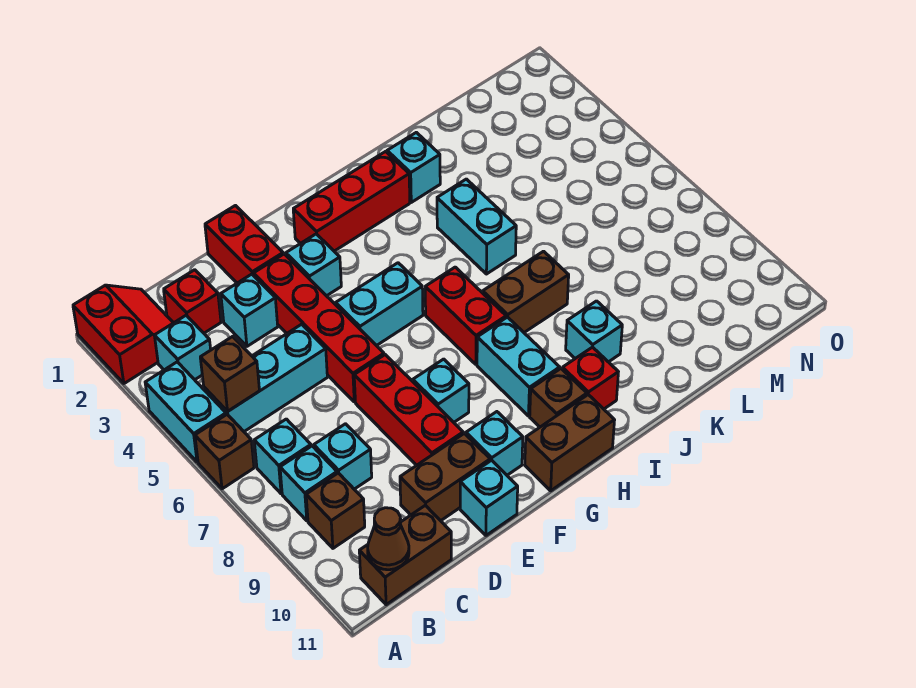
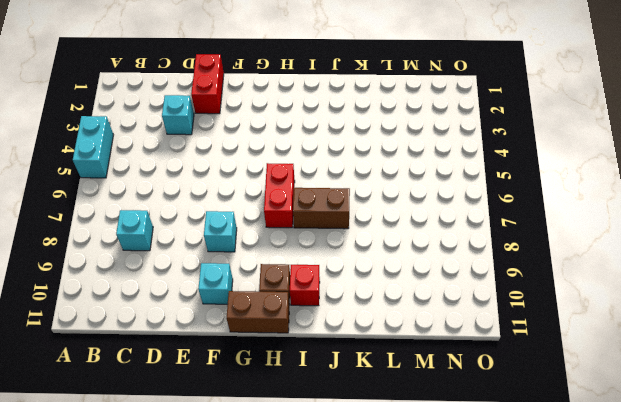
none -> red 2x2 slope [73,285,173,383]
none -> brown 1x1 brick [195,414,254,489]
none -> cyan 1x1 brick [154,315,211,380]
none -> cyan 1x3 brick [204,324,327,431]

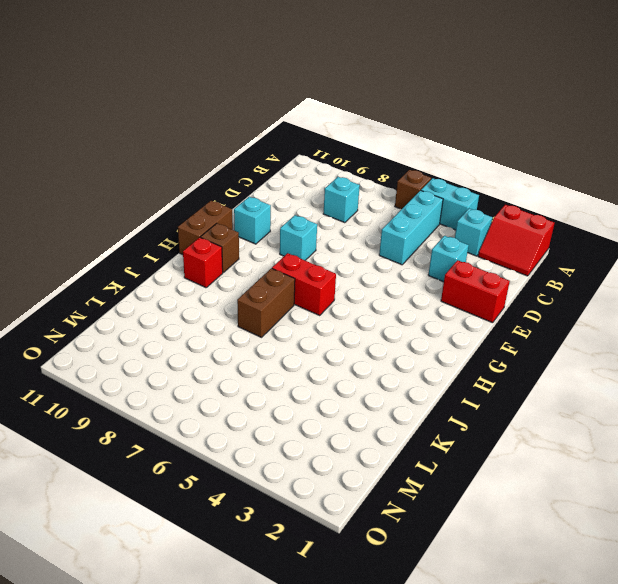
none -> cyan 1x1 brick [254,419,311,494]
none -> cyan 1x1 brick [280,446,337,521]
none -> brown 1x1 brick [306,473,365,548]
none -> brown 1x2 brick [359,505,451,605]

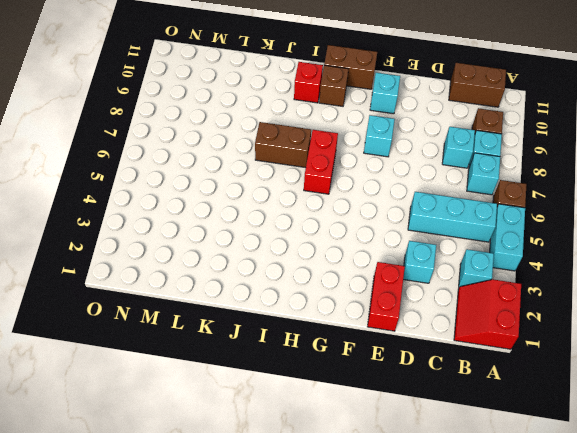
none -> red 1x1 brick [164,270,221,333]
none -> brown 1x2 brick [400,433,490,521]
none -> red 1x4 brick [253,254,384,402]
none -> red 1x3 brick [354,355,463,465]

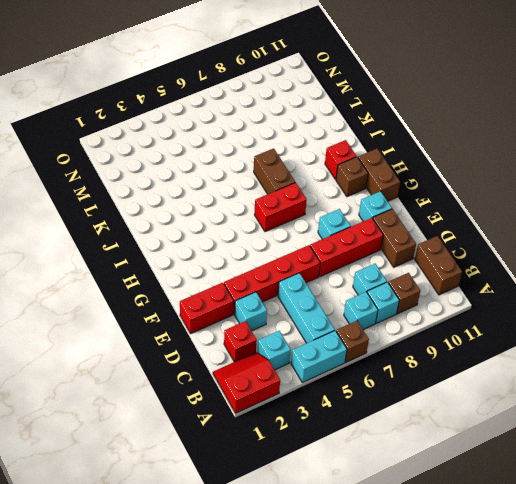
none -> cyan 1x1 brick [460,460,518,535]
none -> cyan 1x1 brick [286,234,341,296]
none -> cyan 1x2 brick [336,263,423,346]
none -> red 1x3 brick [293,151,410,251]

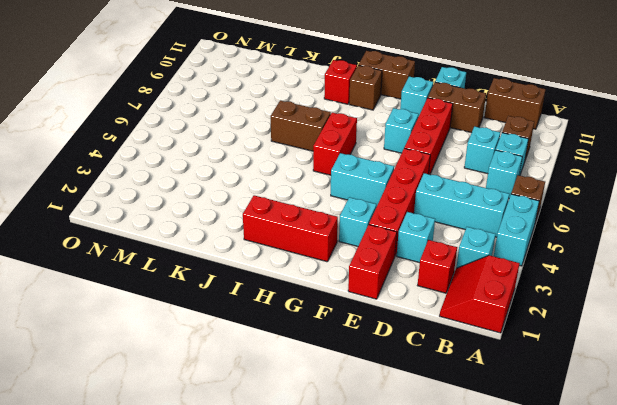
none -> cyan 1x2 brick [477,317,560,416]
none -> cyan 1x1 brick [387,132,440,202]
none -> cyan 1x2 brick [437,179,516,274]
none -> cyan 1x1 brick [566,301,622,362]

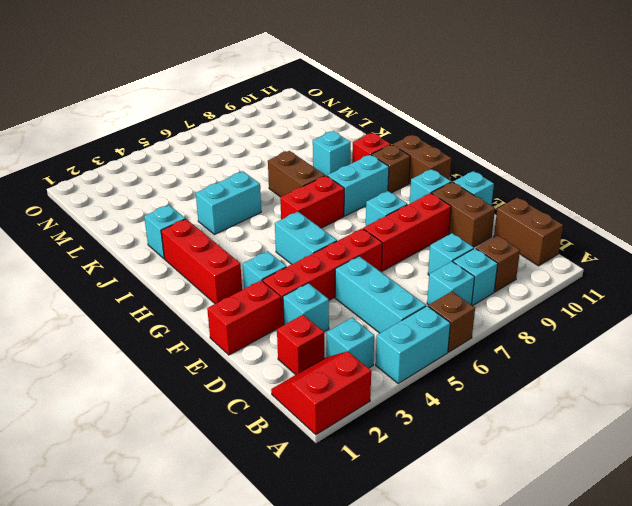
none -> brown 1x1 brick [200,337,260,411]
none -> brown 1x1 cone [368,508,409,570]

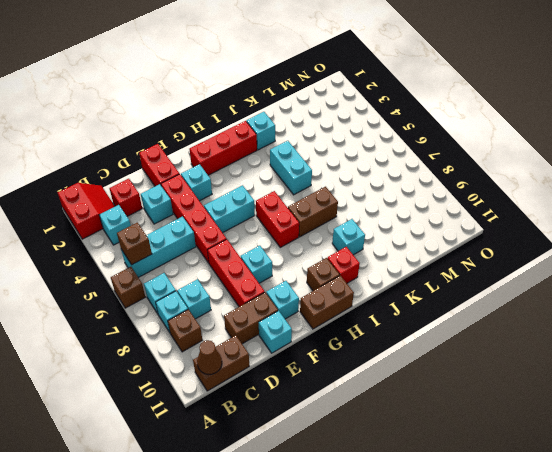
none -> cyan 1x2 brick [145,362,226,462]
none -> cyan 1x2 brick [477,317,560,416]

